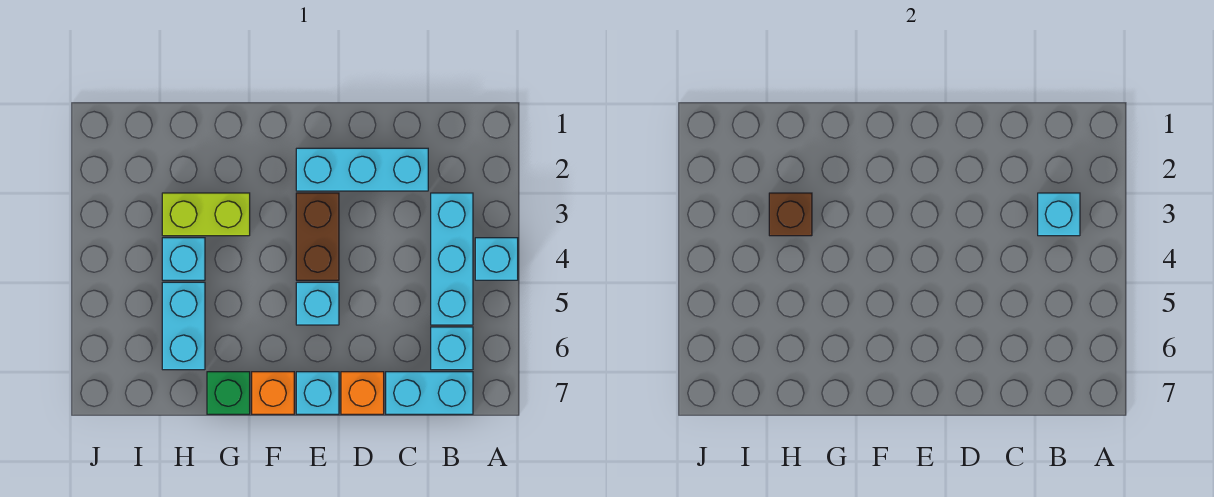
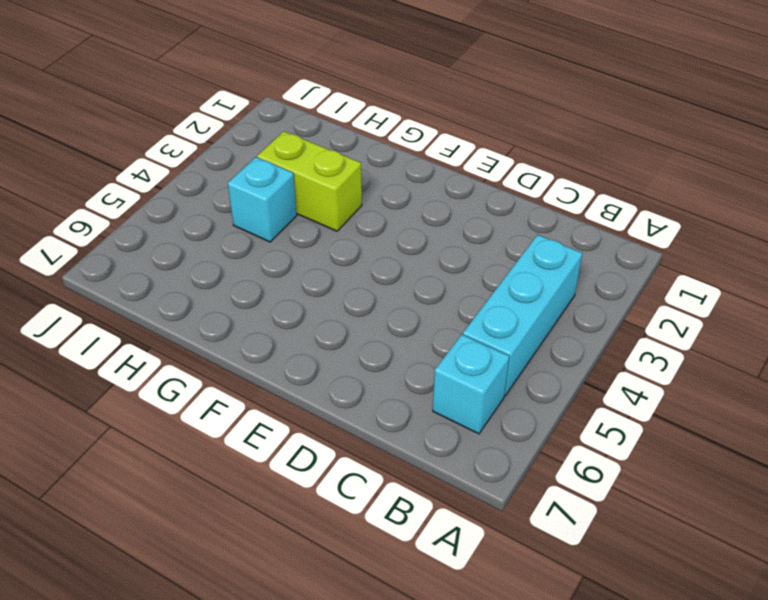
none -> cyan 1x1 brick [475,238,518,280]
none -> cyan 1x2 brick [386,372,473,414]
none -> cyan 1x3 brick [296,148,428,191]

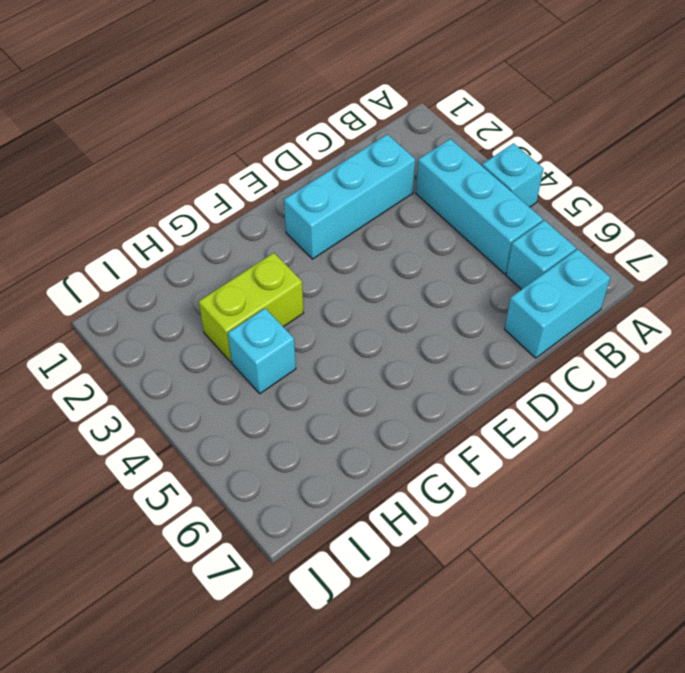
none -> orange 1x1 brick [341,372,384,414]
none -> brown 1x2 brick [296,193,339,280]
none -> cyan 1x1 brick [296,282,339,325]

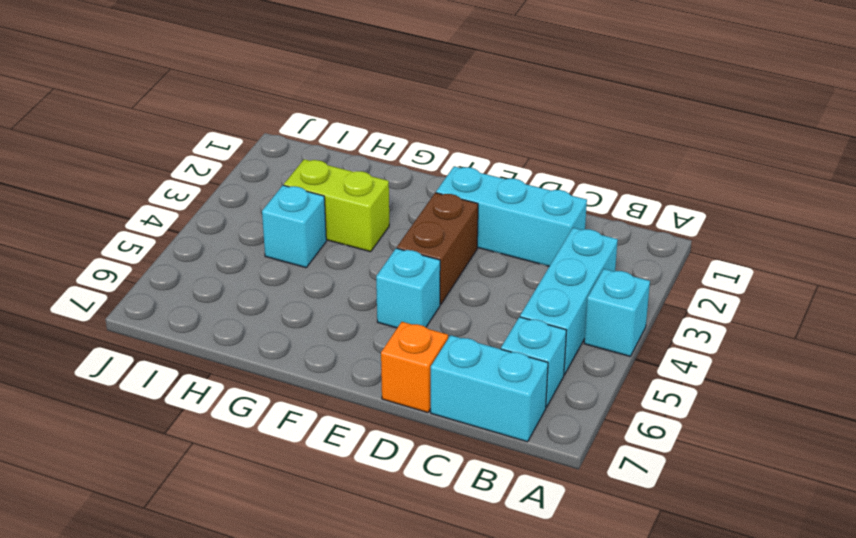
none -> cyan 1x1 brick [296,372,339,414]
none -> orange 1x1 brick [252,372,294,414]
none -> green 1x1 brick [207,372,250,414]

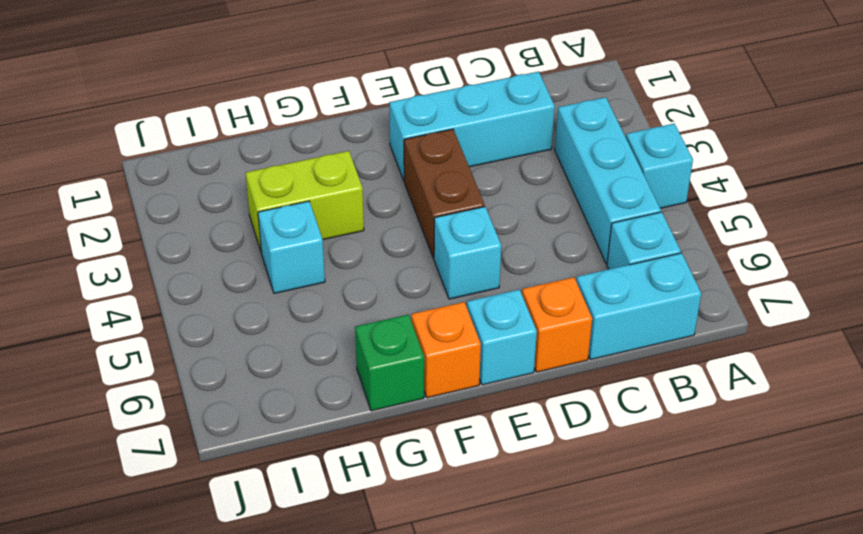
none -> cyan 1x2 brick [162,282,205,370]
none -> cyan 1x1 brick [1038,193,1080,236]
none -> brown 1x1 brick [769,193,812,236]

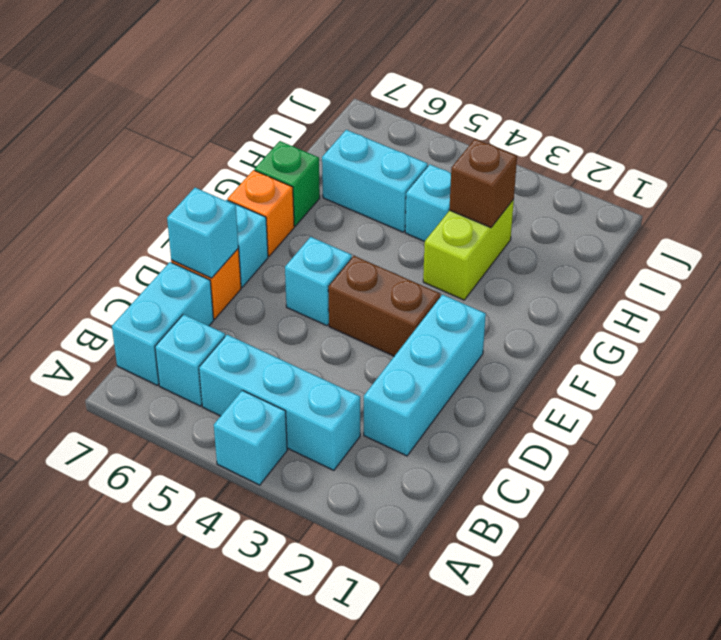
cyan 1x1 brick [167,188,239,278] -> cyan 1x1 brick moved to [1038,193,1080,236]

